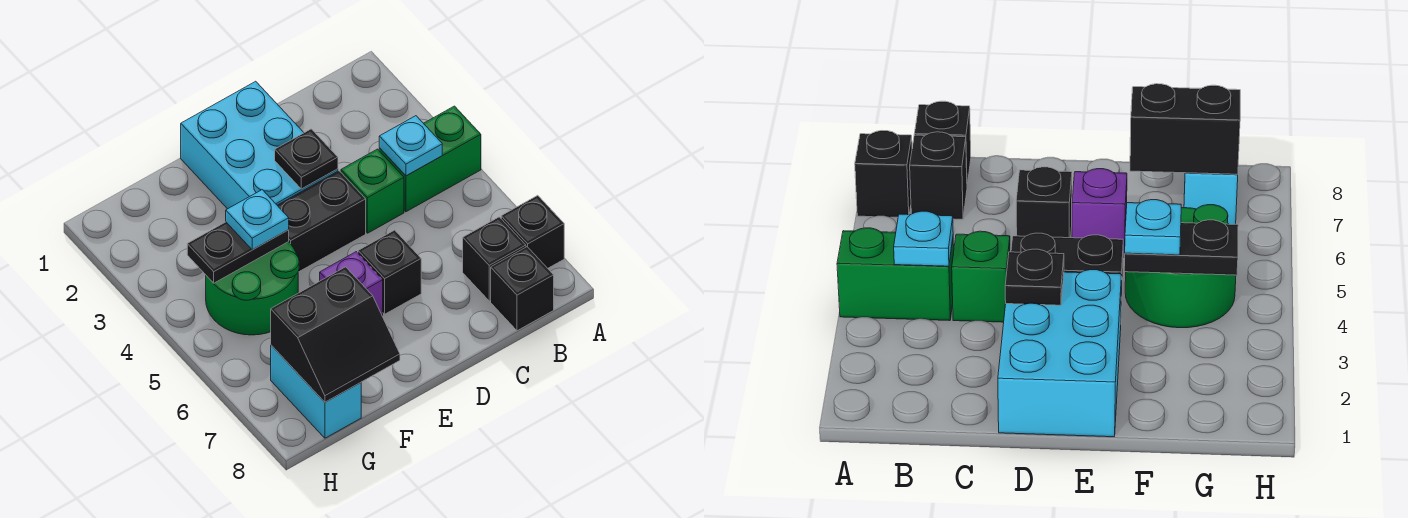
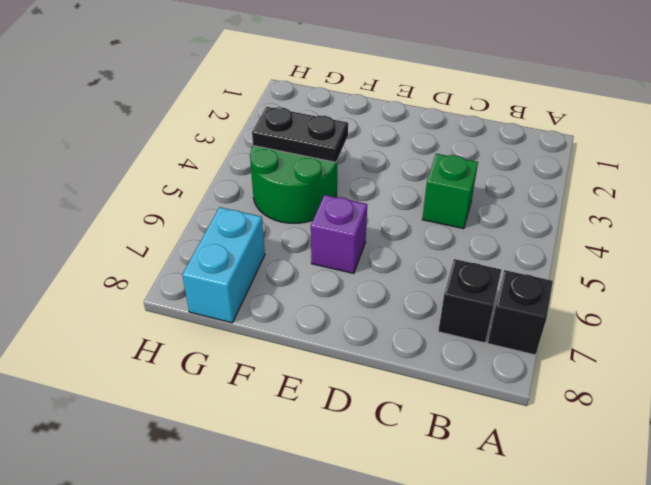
none -> green 1x2 brick [379,106,481,212]
none -> black 1x1 brick [491,247,554,331]
none -> cyan 2x3 brick [181,81,338,209]

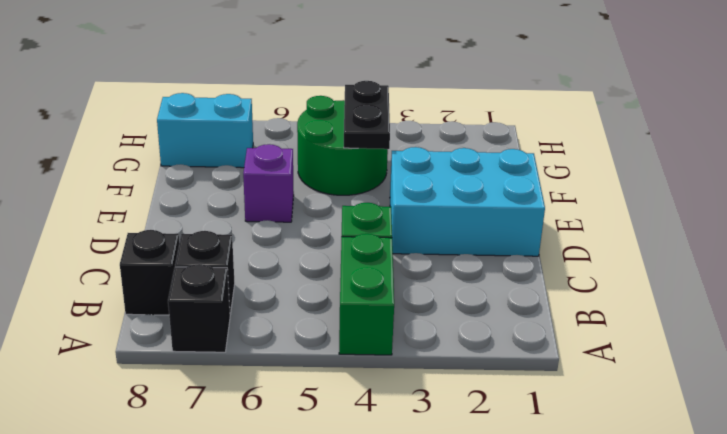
none -> black 1x2 brick [277,171,366,272]
none -> black 1x1 brick [358,230,421,314]
none -> cyan 1x1 plate [379,116,442,176]

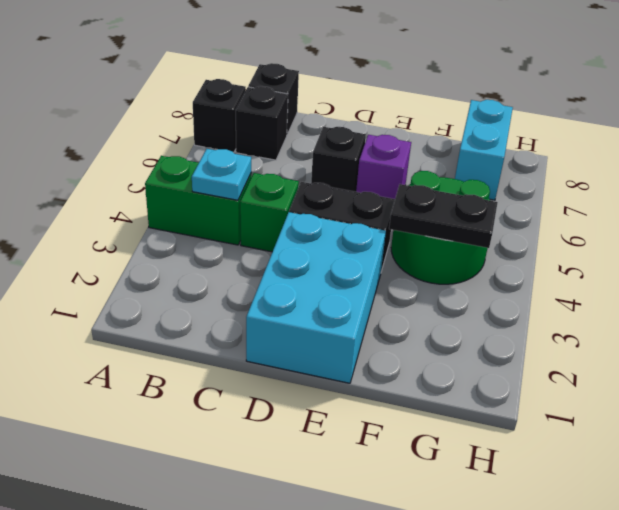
none -> black 1x1 plate [275,129,338,189]
none -> black 2x2 slope [271,267,400,402]
none -> cyan 1x1 plate [226,190,289,250]

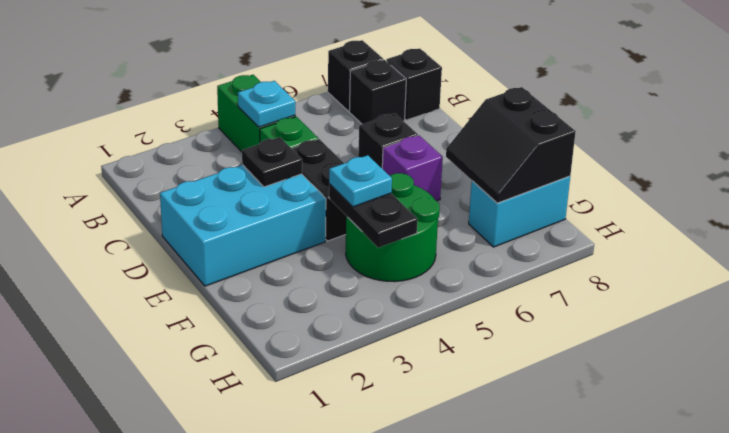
black 2x2 slope [446,87,576,203] -> black 2x2 slope turned to [271,267,400,402]

